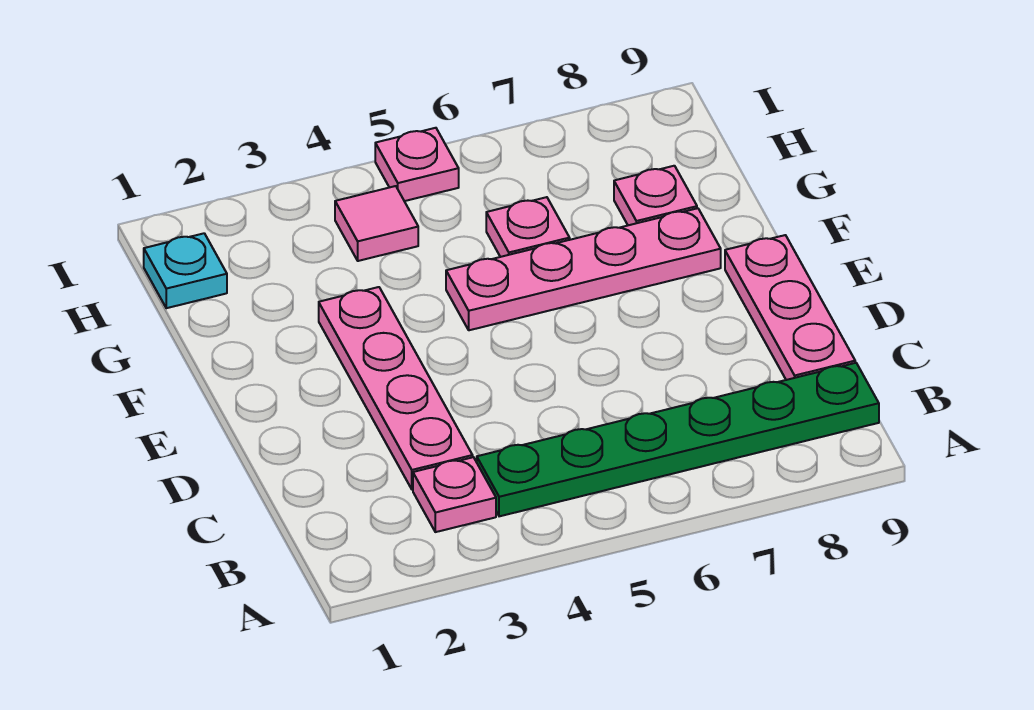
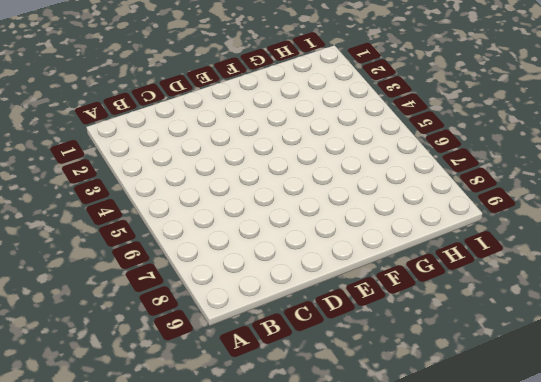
none -> pink 1x1 plate [413,457,496,532]
none -> green 1x6 plate [477,363,879,516]

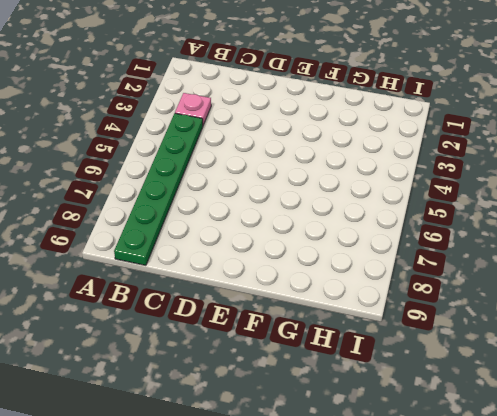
none -> pink 1x4 plate [319,287,473,490]
none -> pink 1x3 plate [725,235,855,380]

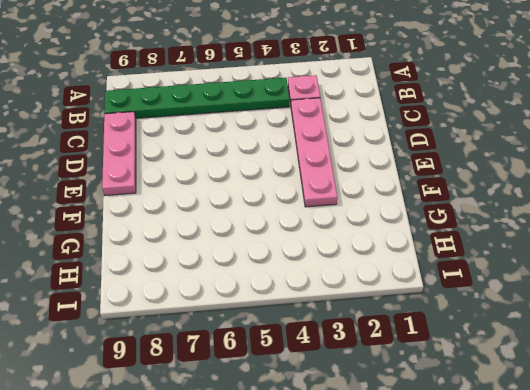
none -> pink 1x4 plate [446,208,721,330]
none -> pink 1x1 plate [486,197,570,257]

